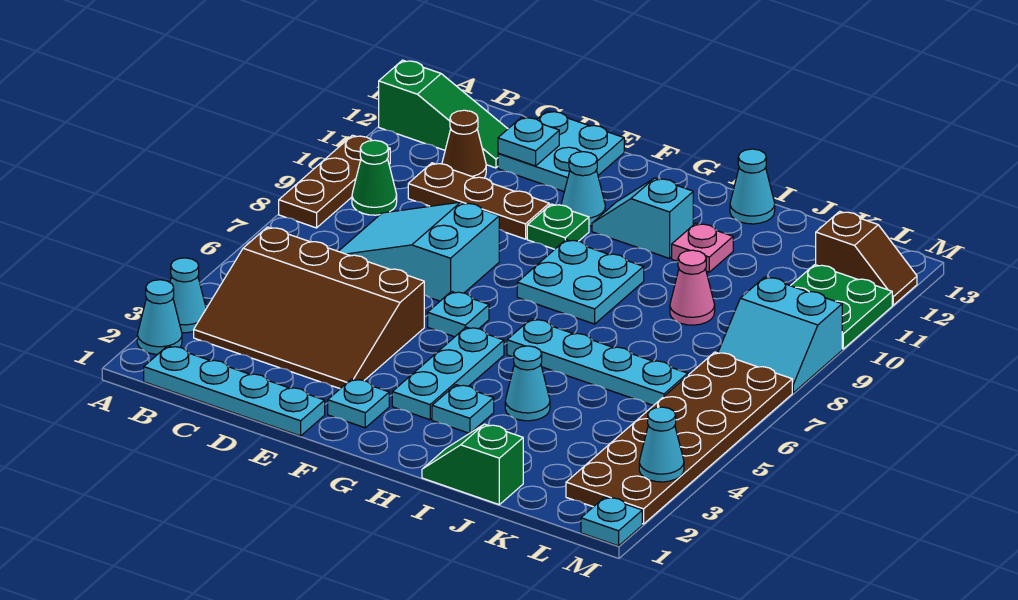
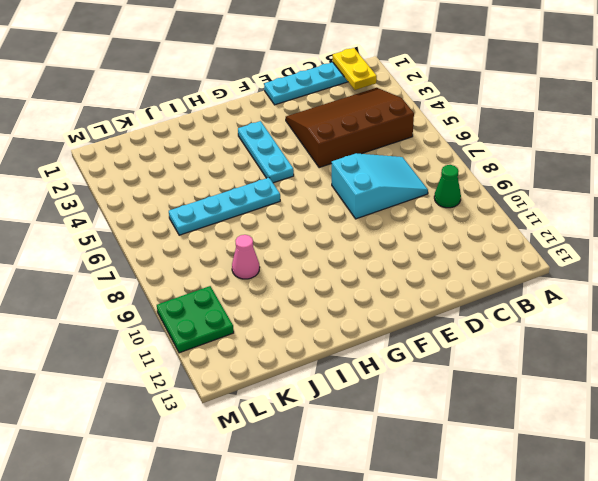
yellow 1x2 plate [333,48,377,90] -> none
none -> cyan 1x1 cone [137,280,182,354]
none -> cyan 1x1 cone [170,258,206,333]
none -> brown 1x3 plate [279,135,390,228]
none -> green 1x3 slope [379,60,508,168]

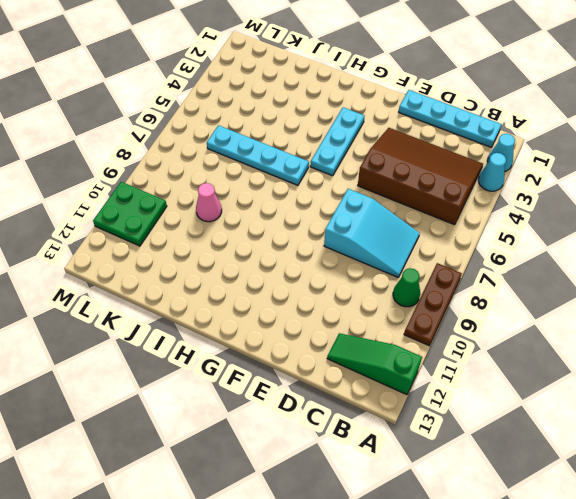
none -> brown 1x3 plate [408,163,549,239]
none -> brown 1x1 cone [442,110,486,178]
none -> cyan 2x2 plate [498,111,624,191]
none -> cyan 1x1 plate [328,379,389,428]

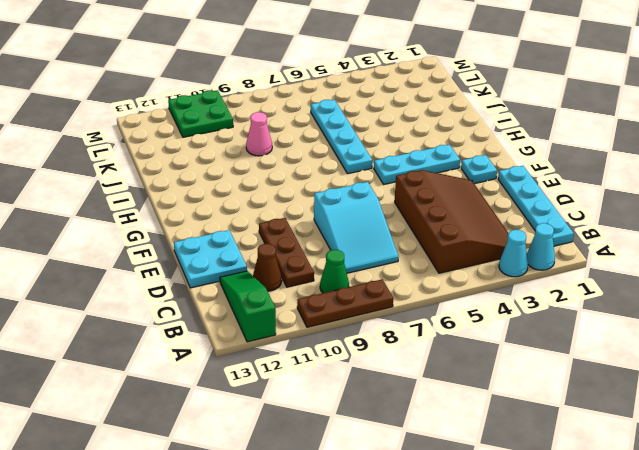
none -> cyan 1x1 plate [428,292,489,337]
none -> green 1x1 plate [527,204,589,249]
none -> cyan 1x1 cone [561,152,605,226]
none -> cyan 2x2 plate [517,240,644,324]

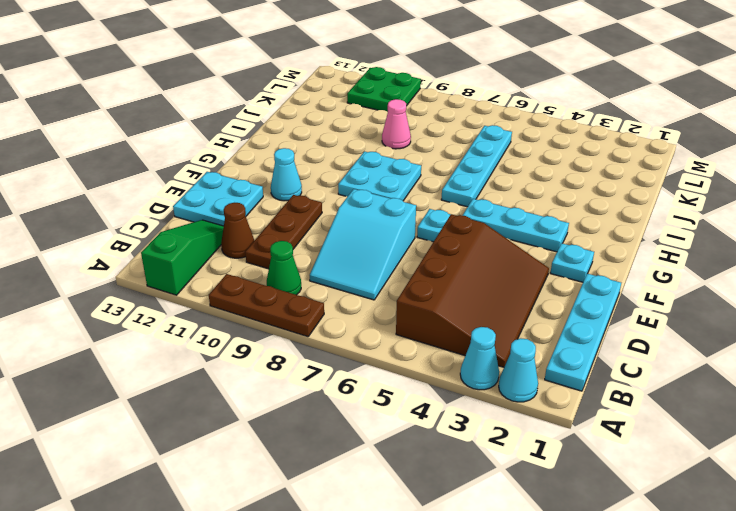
none -> green 1x1 plate [527,204,589,249]
none -> cyan 1x2 slope [592,178,693,258]
none -> cyan 1x1 plate [432,385,494,433]
none -> green 1x2 slope [422,424,523,505]

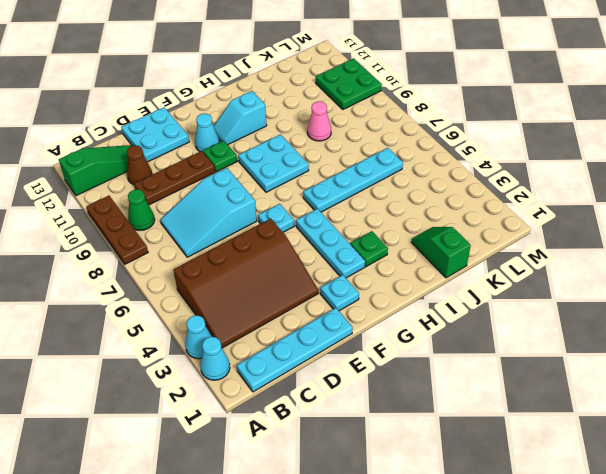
green 1x1 plate [350,231,388,267] -> cyan 1x1 plate [432,385,494,433]
green 1x2 slope [411,227,471,278] -> green 1x2 slope turned to [422,424,523,505]
none -> cyan 1x1 cone [505,346,550,421]
none -> pink 1x1 plate [672,223,733,272]
none -> cyan 1x1 cone [730,149,775,224]
none -> brown 2x6 plate [566,352,792,524]

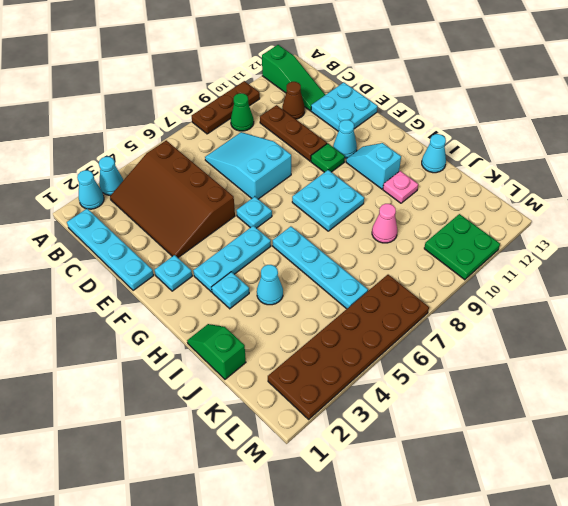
none -> cyan 2x2 slope [718,277,842,393]
none -> brown 1x2 slope [816,211,917,305]
none -> cyan 1x1 plate [581,497,642,546]
none -> cyan 1x1 plate [498,117,559,166]

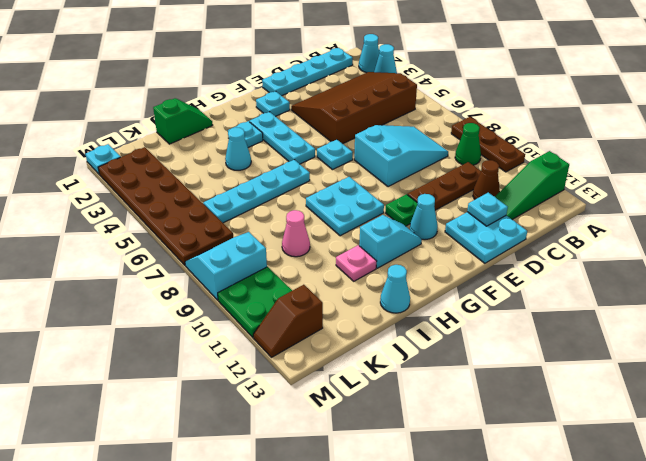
none -> cyan 1x1 cone [639,407,684,482]

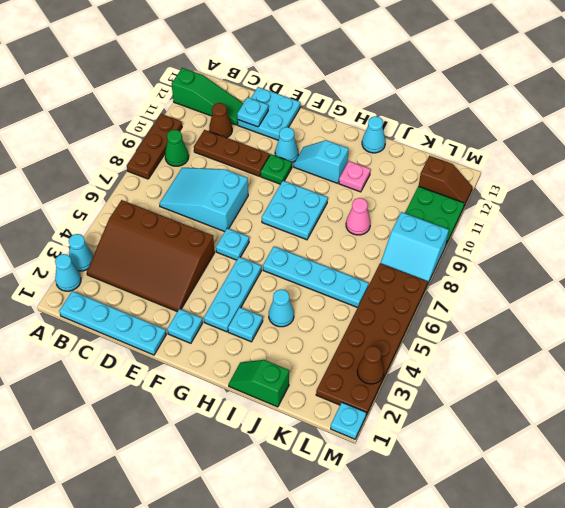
brown 1x1 cone [357,346,384,384] -> cyan 1x1 cone [639,407,684,482]

